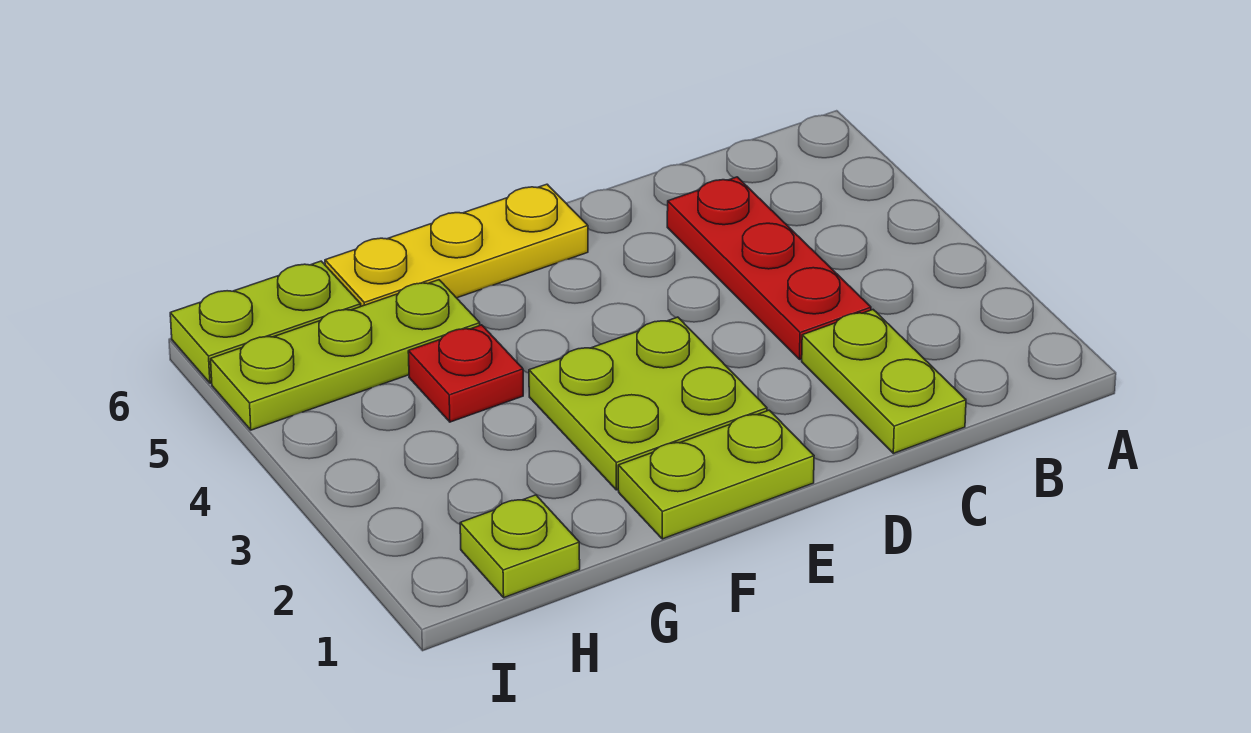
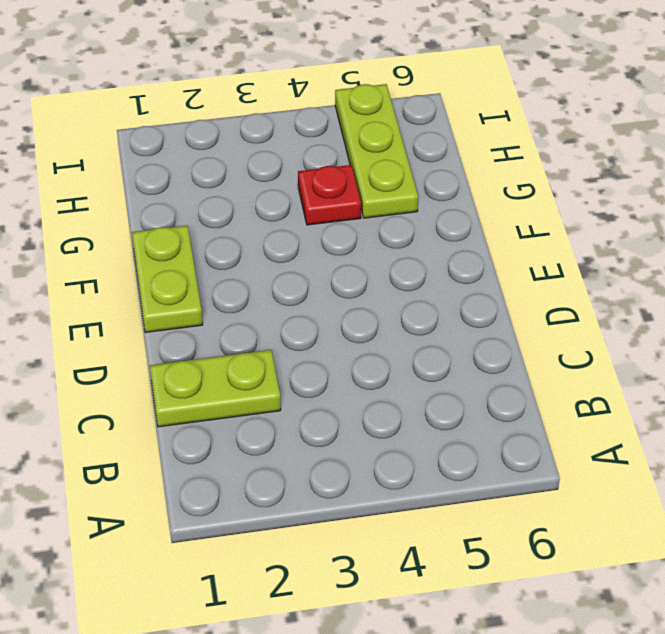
none -> red 1x3 plate [667,177,871,360]
none -> lime 2x2 plate [529,317,767,490]

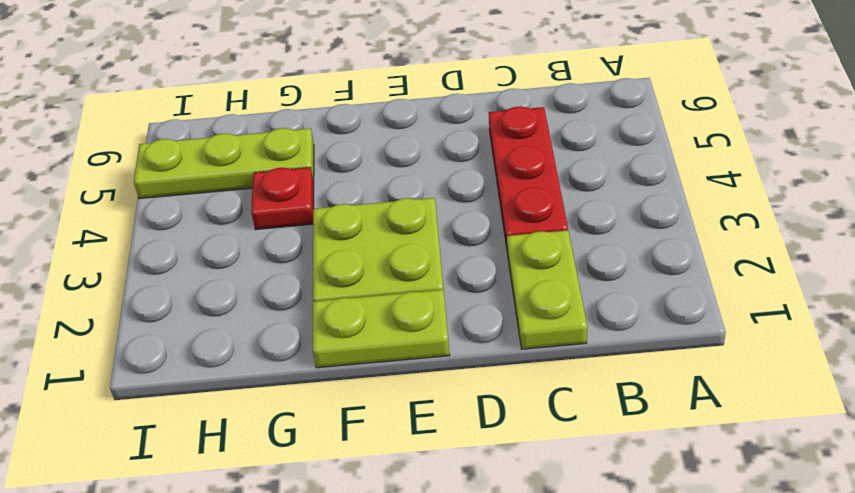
none -> yellow 1x3 plate [325,184,588,306]
none -> lime 1x1 plate [460,495,580,598]

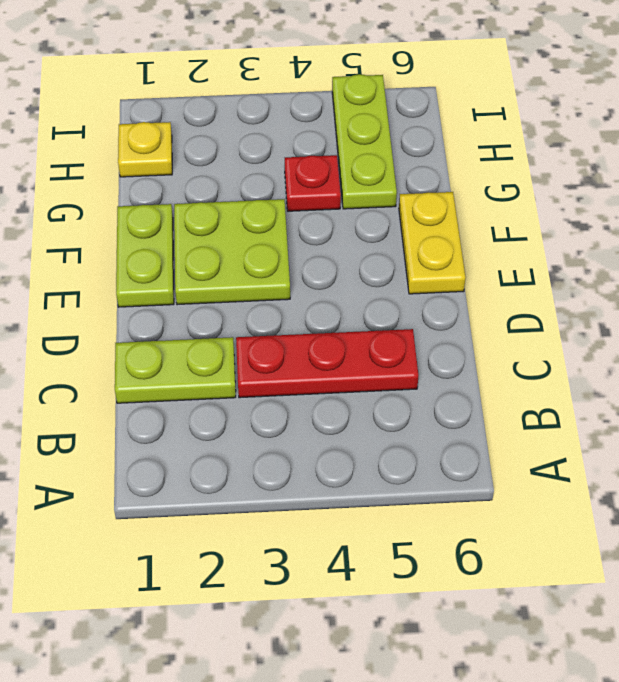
yellow 1x2 plate [399,192,466,294] -> yellow 1x3 plate [325,184,588,306]
yellow 1x1 plate [118,122,172,177] -> lime 1x1 plate [460,495,580,598]
none -> lime 1x2 plate [170,261,361,383]

